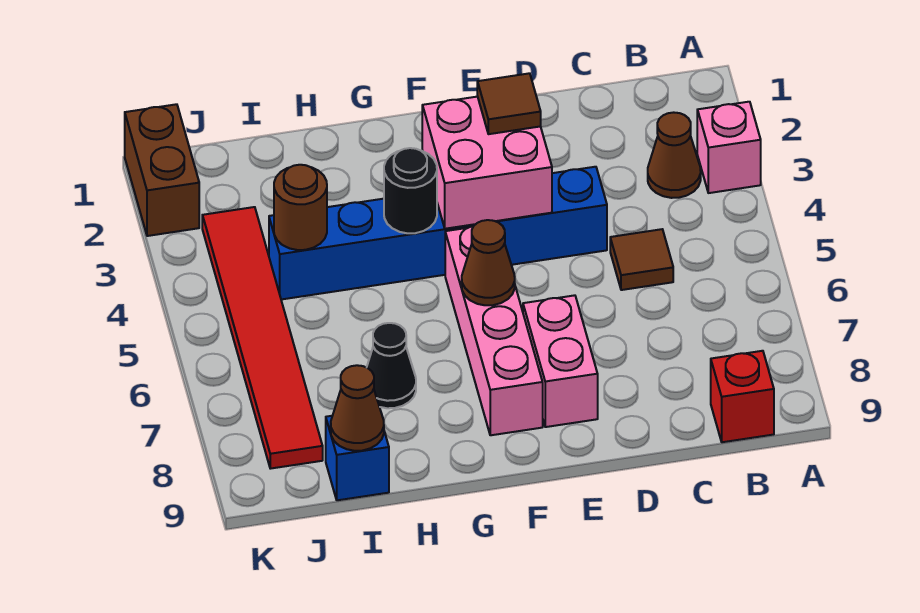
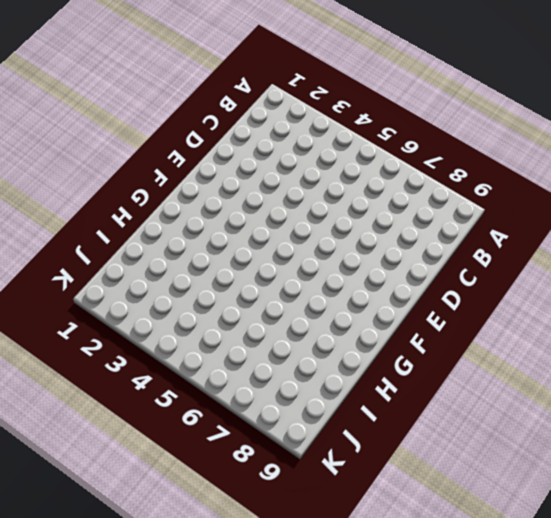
none -> pink 1x1 brick [697,102,761,193]
none -> brown 1x1 cone [648,112,701,198]
none -> red 1x1 brick [711,351,774,442]

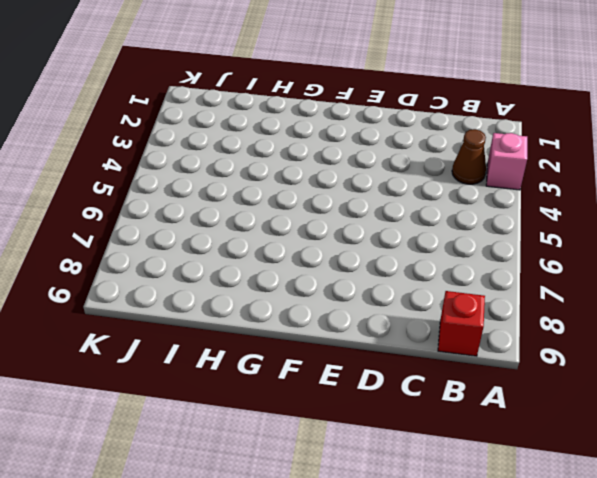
none -> brown 1x1 tile [610,229,673,290]
none -> blue 1x6 brick [269,167,607,300]
none -> pink 1x2 brick [523,295,598,427]

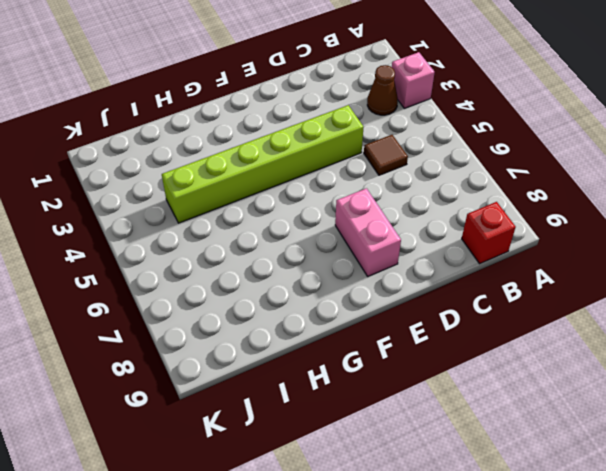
lime 1x6 brick [162,105,364,223] -> blue 1x6 brick [269,167,607,300]
none -> pink 1x4 brick [445,227,543,435]
none -> black 1x1 cone [367,323,416,408]
none -> blue 1x1 brick [326,416,389,500]

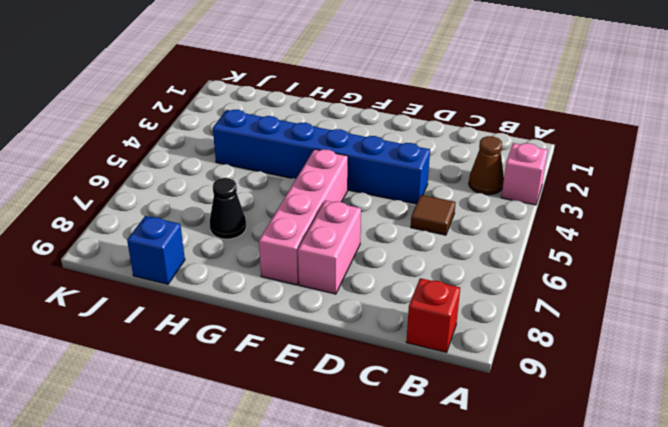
none -> red 1x6 tile [202,207,323,469]
none -> brown 1x2 brick [125,104,199,236]
none -> pink 2x2 brick [422,97,552,229]

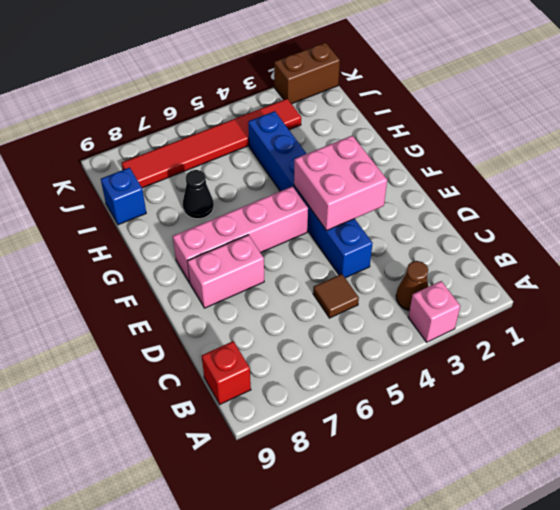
none -> brown 1x1 cone [462,220,515,305]
none -> black 1x1 round brick [384,148,437,233]
none -> brown 1x1 round brick [274,165,327,250]

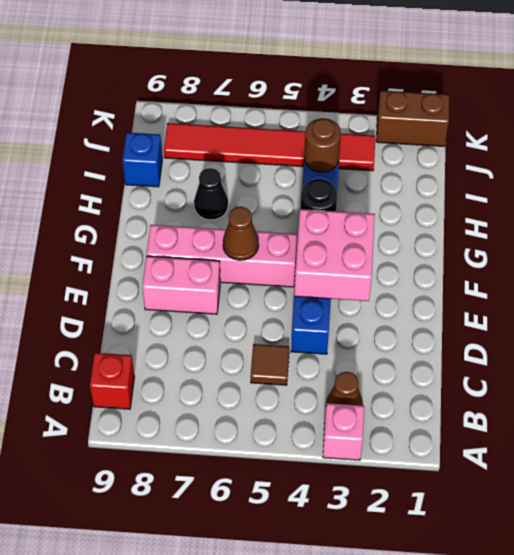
none -> brown 1x1 cone [331,365,384,451]
none -> brown 1x1 tile [477,73,541,134]

